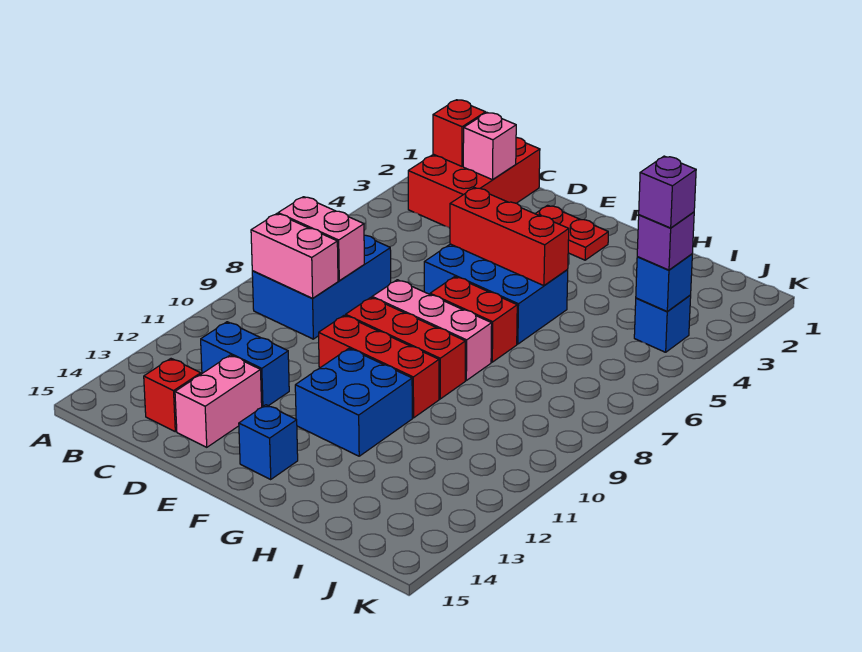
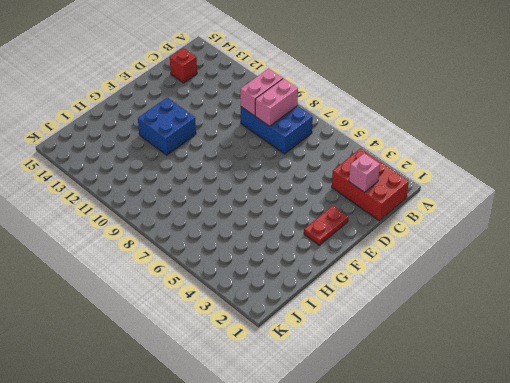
none -> blue 1x2 brick [201,322,289,407]
none -> pink 1x2 brick [175,355,262,447]
none -> blue 2x3 brick [424,244,568,344]

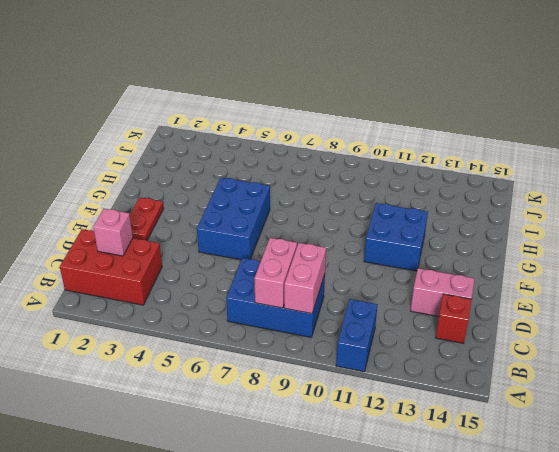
blue 1x2 brick [336,299,378,372] -> blue 1x2 brick moved to [201,322,289,407]
none -> pink 1x3 brick [372,280,492,380]
none -> red 1x3 brick [346,298,465,399]
none -> red 1x3 brick [319,315,439,418]

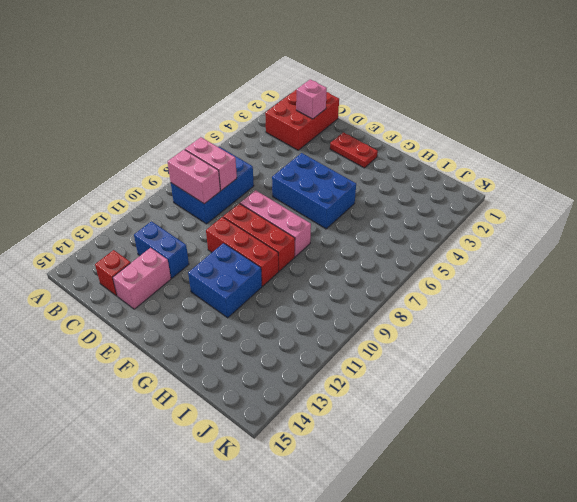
none -> red 1x2 brick [430,277,517,362]
none -> blue 1x1 brick [239,405,298,479]
none -> blue 1x1 brick [634,295,691,352]

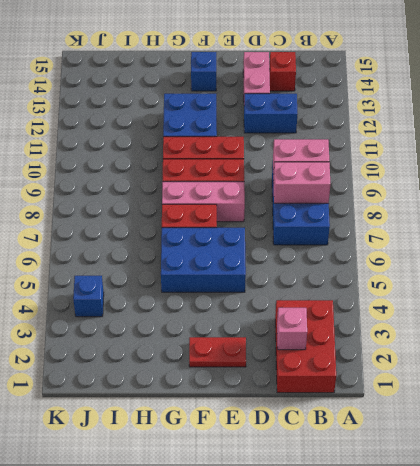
none -> red 1x1 brick [433,100,486,166]
none -> red 1x3 brick [450,188,569,286]
none -> blue 1x1 brick [636,254,692,312]

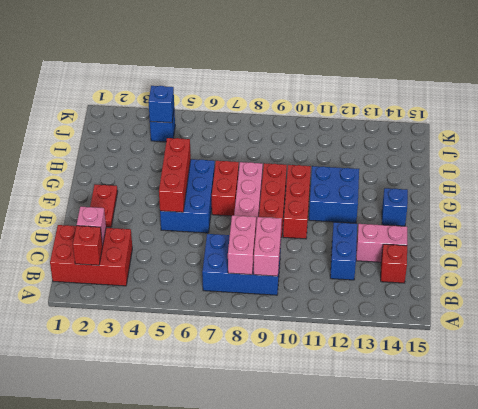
none -> purple 1x1 brick [637,212,694,270]
none -> purple 1x1 brick [639,156,696,228]

